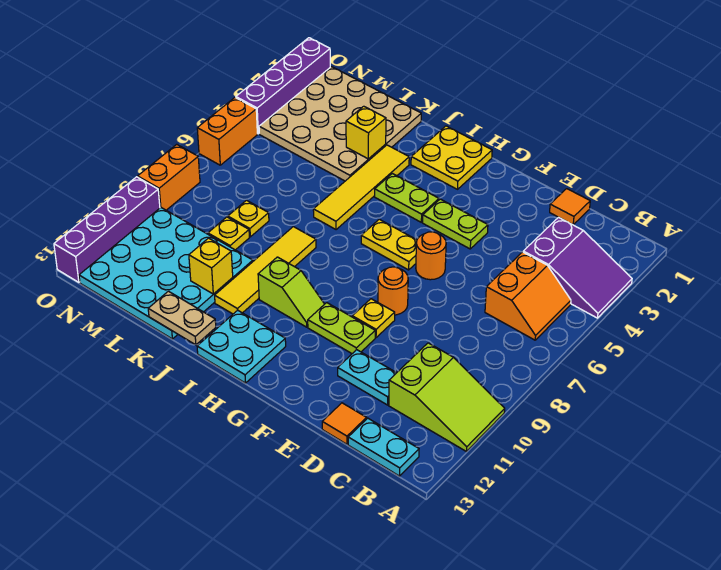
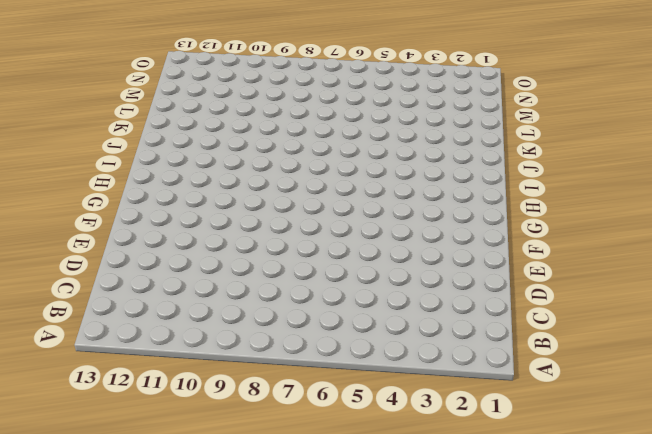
none -> purple 2x3 slope [523,217,632,318]
none -> lime 2x3 slope [389,343,505,451]
none -> orange 2x2 slope [485,252,571,340]
none -> cyan 1x2 plate [348,418,419,476]

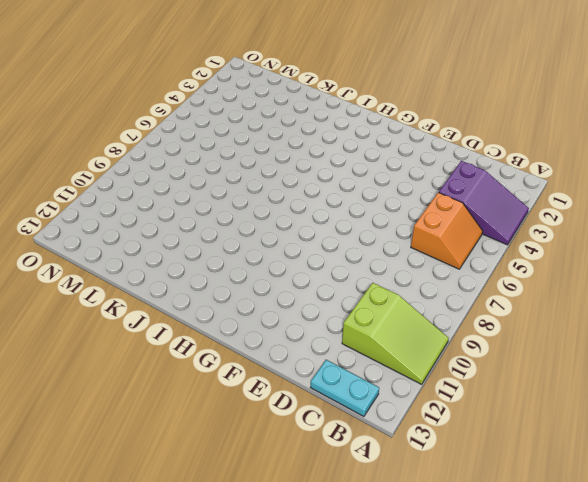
none -> orange 1x1 tile [550,189,590,225]
none -> cyan 1x2 plate [338,350,396,405]
none -> orange 1x1 tile [322,403,367,444]
none -> lime 1x2 plate [423,199,488,249]

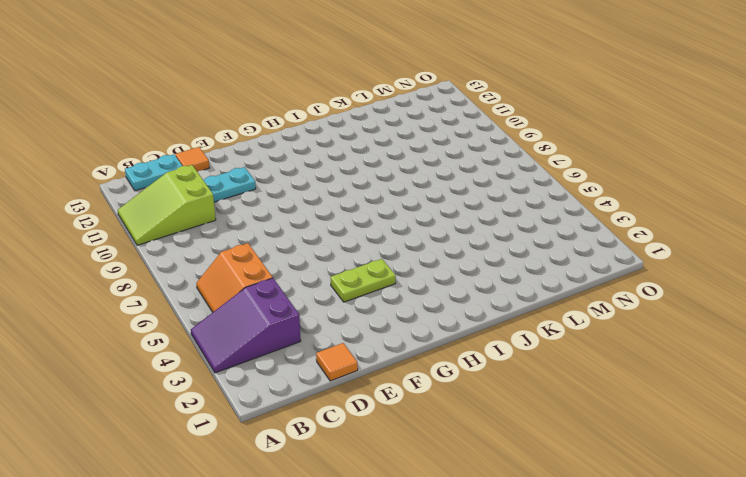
none -> orange 1x1 round brick [416,232,446,280]
none -> orange 1x1 round brick [378,267,408,315]
none -> yellow 1x1 plate [352,299,395,338]
none -> lime 1x2 plate [308,303,375,354]

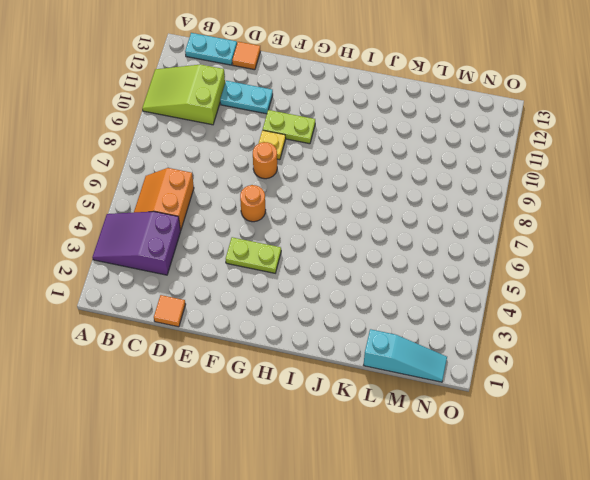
cyan 1x3 slope [364,329,447,382] -> tan 4x4 plate [259,67,421,181]
none -> yellow 1x2 plate [361,219,417,270]
none -> yellow 2x2 plate [411,126,492,189]
none -> lime 1x2 plate [375,173,439,222]
none -> lime 1x2 slope [258,257,324,327]

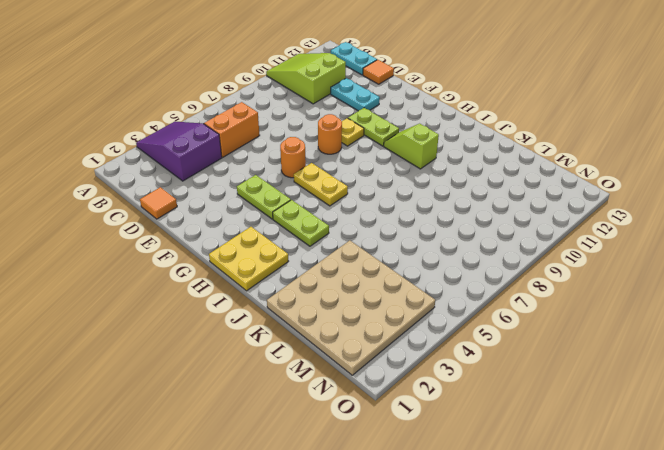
none -> cyan 2x2 plate [197,310,286,383]
none -> yellow 1x4 tile [313,145,409,230]
none -> yellow 1x4 tile [215,227,316,314]
none -> cyan 4x4 plate [79,208,253,339]

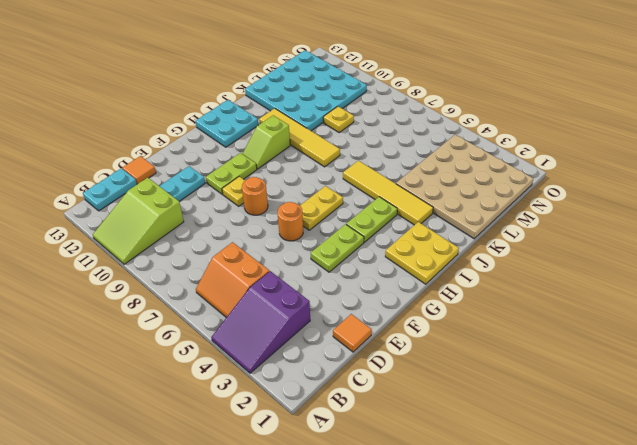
none -> yellow 1x1 plate [228,200,269,237]
none -> purple 1x4 brick [236,38,330,134]
none -> orange 1x2 brick [197,98,257,165]
none -> orange 1x2 brick [138,144,200,210]

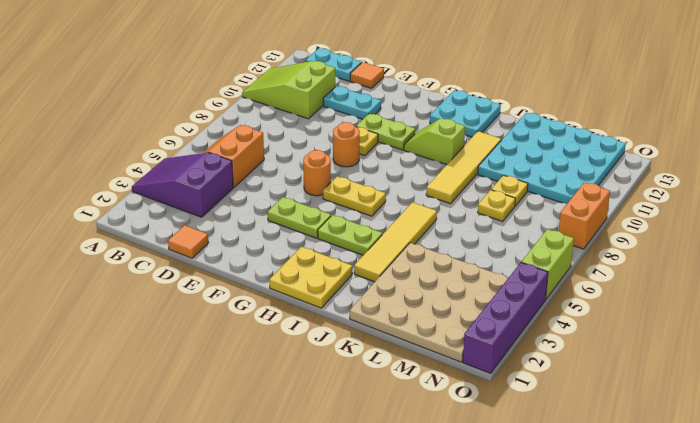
lime 1x2 brick [521,229,574,299] -> orange 1x2 brick [197,98,257,165]
none -> purple 1x4 brick [54,177,160,282]
none -> tan 1x2 plate [148,291,216,345]
none -> yellow 1x1 brick [346,106,386,159]
none -> yellow 1x1 brick [189,238,233,294]

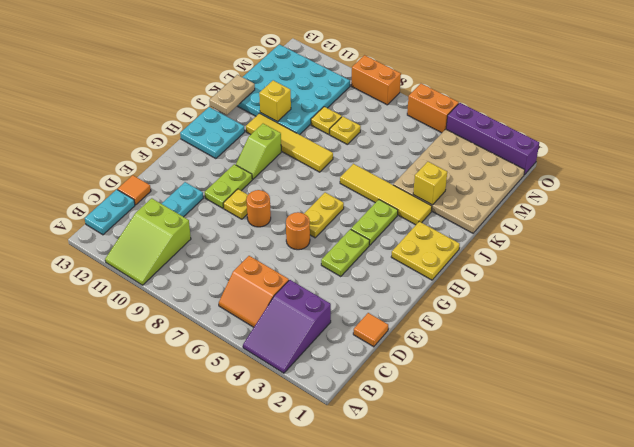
none -> purple 1x4 brick [54,177,160,282]

